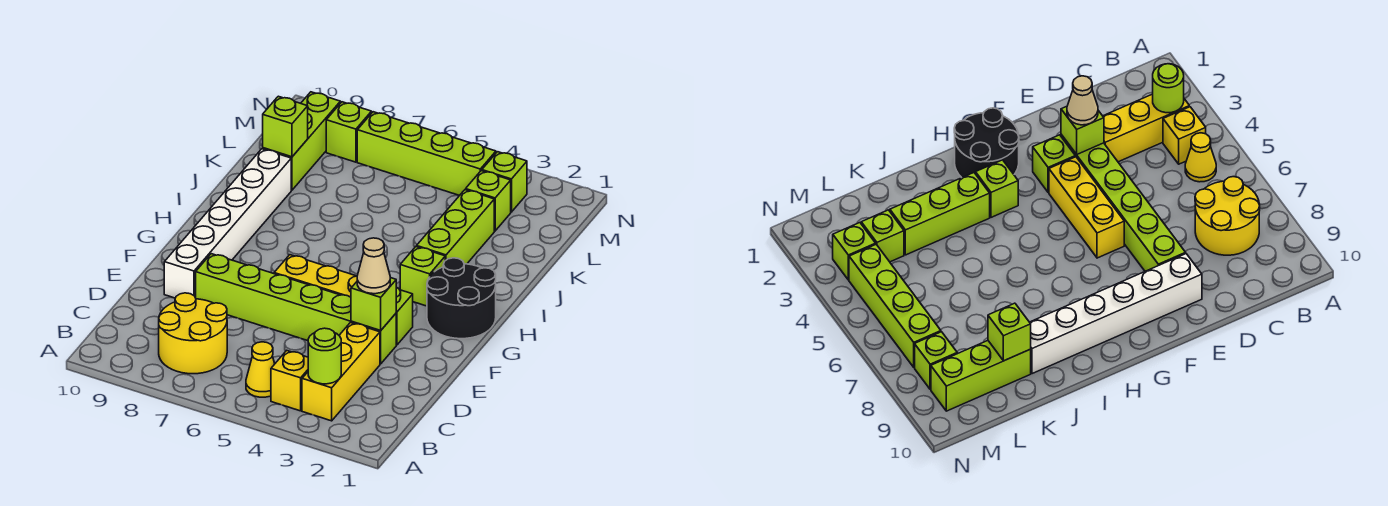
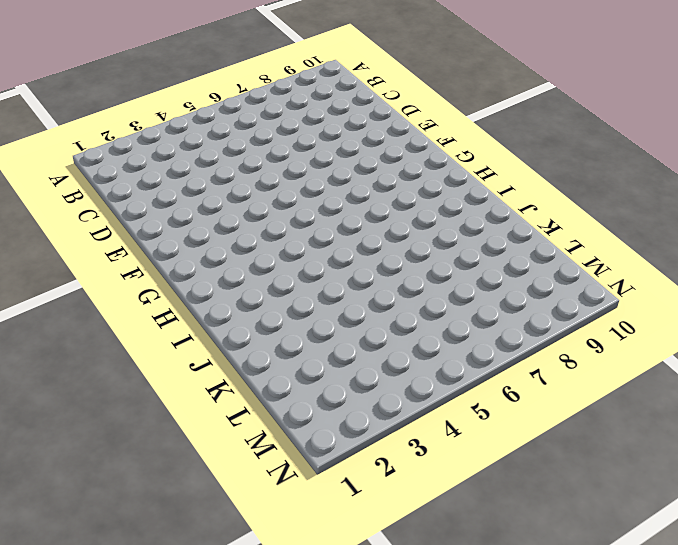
none -> yellow 1x3 brick [302,323,380,421]
none -> yellow 1x1 brick [271,351,308,411]
none -> yellow 1x1 cone [246,342,275,397]

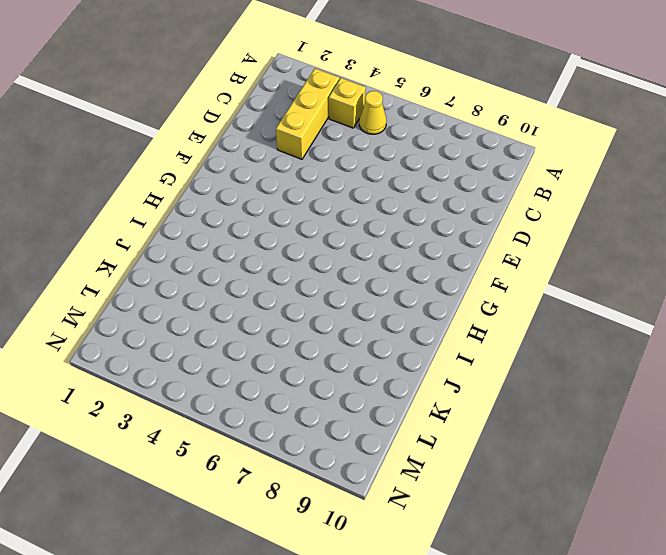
none -> yellow 2x2 round brick [159,293,227,374]
none -> lime 1x6 brick [196,254,396,364]
none -> white 1x6 brick [164,149,291,298]

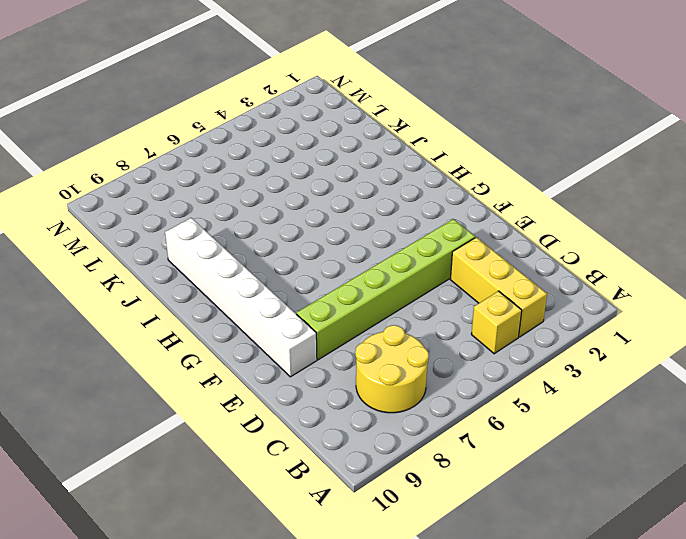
none -> yellow 1x1 cone [246,342,275,397]
none -> lime 1x1 brick [396,287,413,345]
none -> yellow 1x3 brick [274,255,357,297]

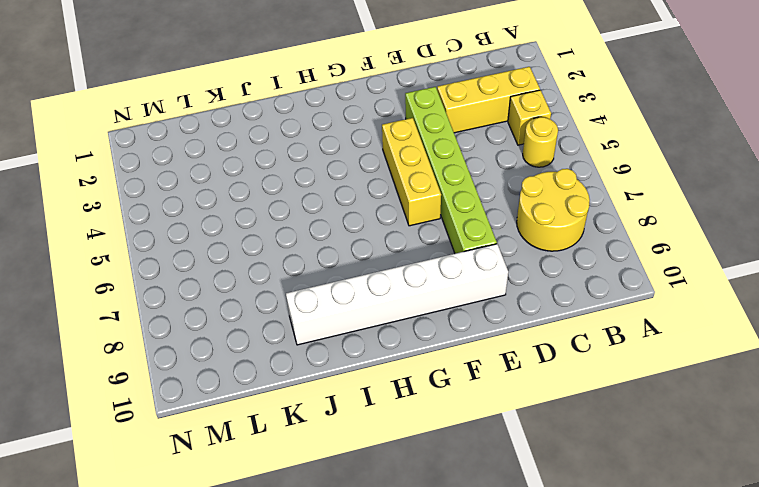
yellow 1x1 round brick [523,117,558,167] -> yellow 1x1 cone [246,342,275,397]
none -> lime 1x1 brick [396,287,413,345]
none -> black 2x2 round brick [427,258,496,339]
none -> lime 1x1 brick [400,247,445,306]

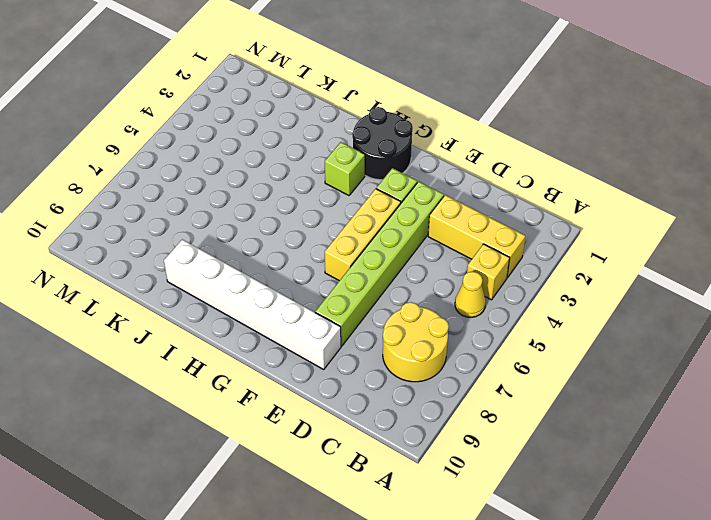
none -> lime 1x3 brick [417,190,494,264]
none -> lime 1x3 brick [263,92,340,190]
none -> lime 1x1 brick [466,171,511,231]

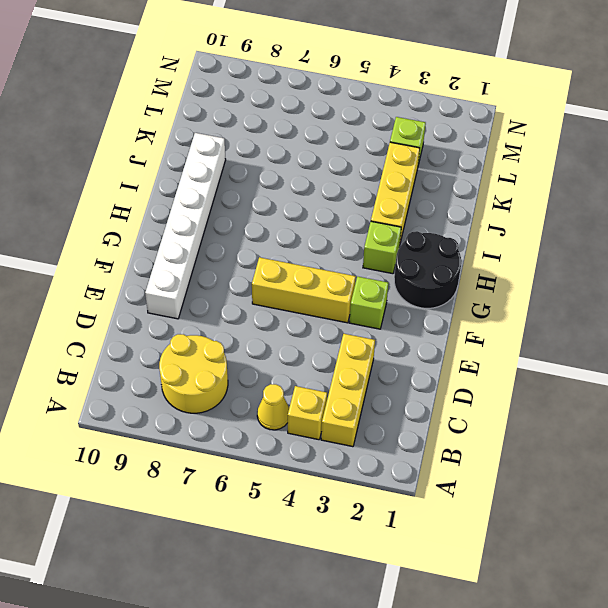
yellow 1x3 brick [371,142,420,243] -> lime 1x3 brick [417,190,494,264]
none -> lime 1x6 brick [196,254,396,364]
none -> lime 1x3 brick [263,92,340,190]
none -> lime 1x1 brick [482,152,527,212]

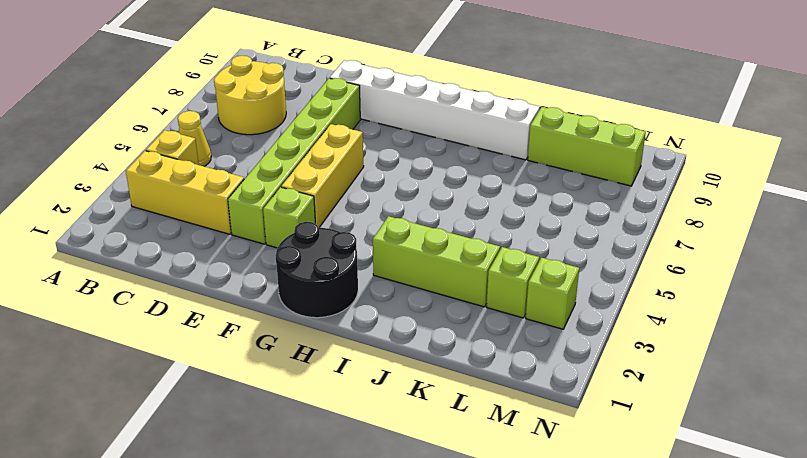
none -> lime 1x1 brick [400,247,445,306]
none -> lime 1x4 brick [357,112,496,196]
none -> lime 1x1 brick [326,102,372,162]

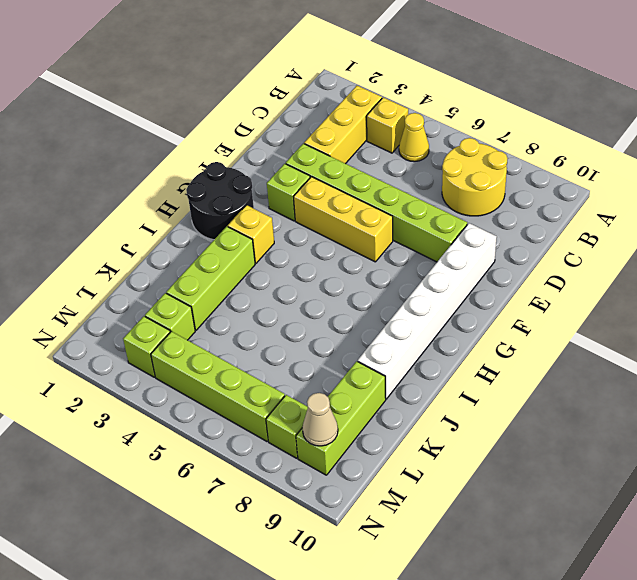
yellow 1x1 brick [228,205,274,263] -> lime 1x1 brick [400,247,445,306]
tan 1x1 cone [303,393,338,446] -> tan 1x1 cone moved to [357,238,390,294]
none -> lime 1x1 round brick [308,328,341,384]
none -> lime 1x1 brick [351,278,396,331]
none -> lime 1x1 brick [263,96,308,157]

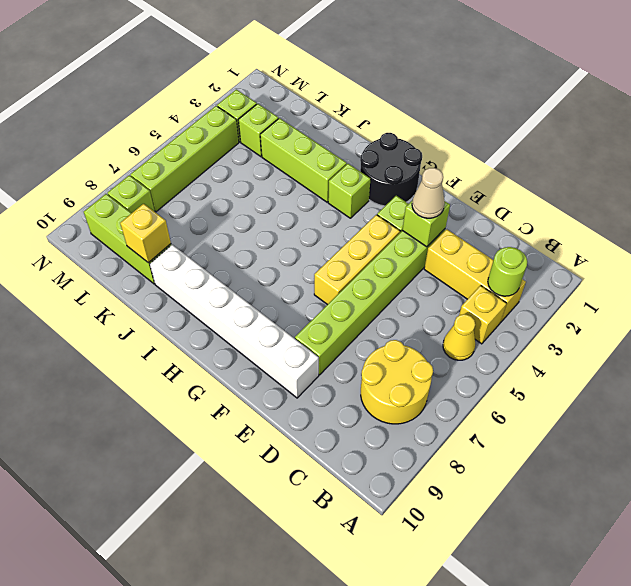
yellow 1x1 brick [120,204,171,263] -> lime 1x1 brick [263,96,308,157]

